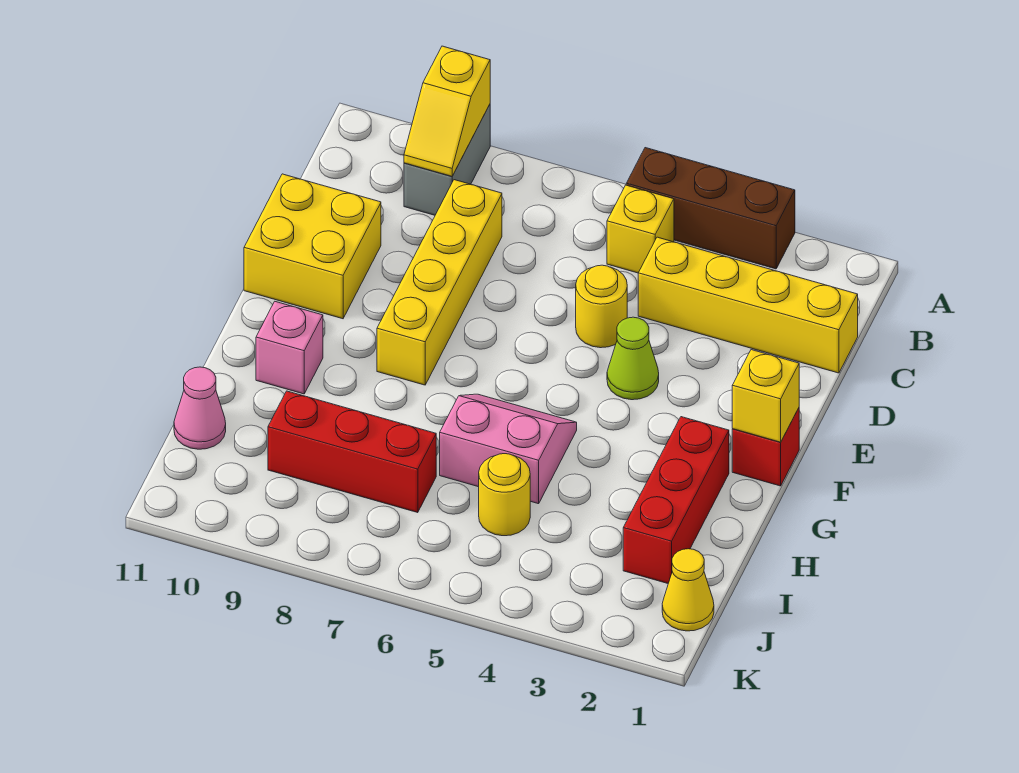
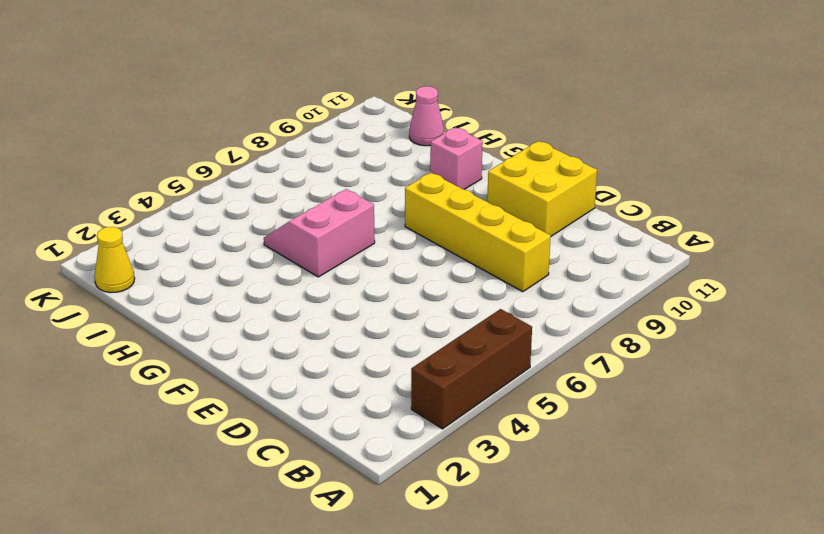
pink 2x2 slope [264,189,375,277] -> pink 2x2 slope turned to [440,394,577,504]
none -> grey 1x2 brick [404,105,490,215]
none -> yellow 1x1 brick [607,185,674,273]
none -> yellow 1x4 brick [638,237,858,373]

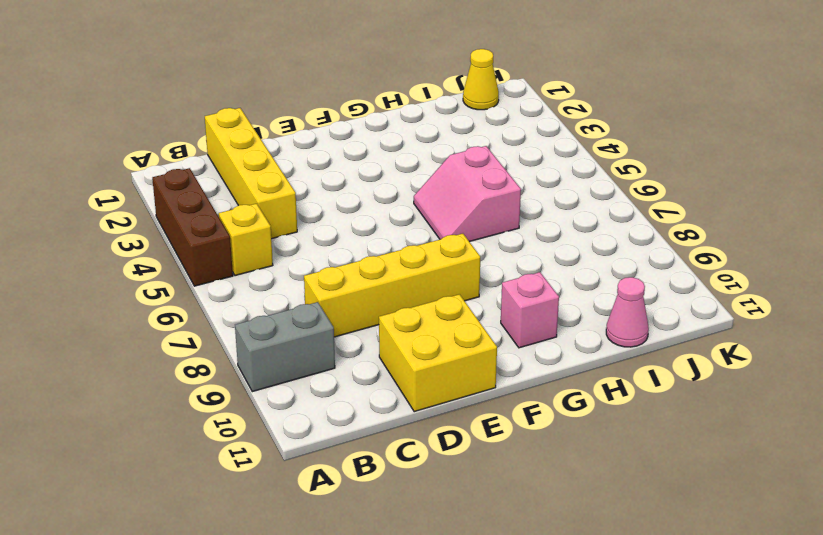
none -> yellow 1x1 round brick [576,265,627,348]
none -> lime 1x1 cone [607,317,659,400]
none -> red 1x1 brick [732,408,799,486]

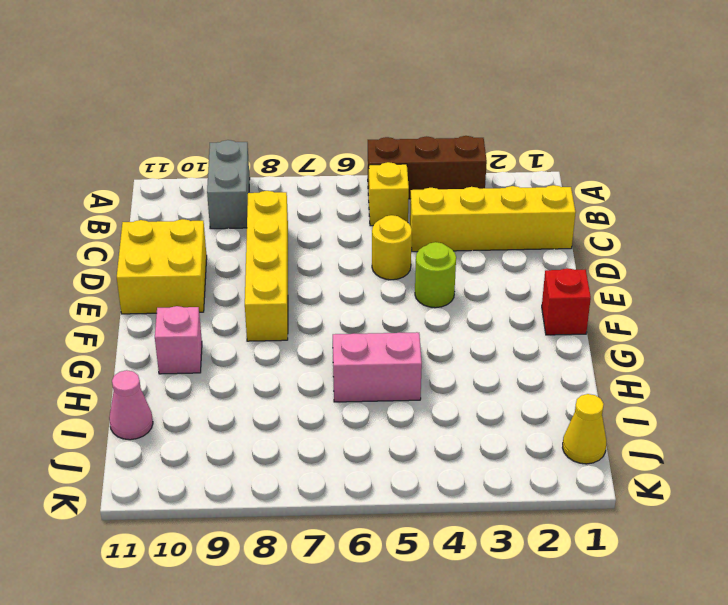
lime 1x1 round brick [415,242,456,308] -> lime 1x1 cone [607,317,659,400]
none -> red 1x3 brick [623,417,729,583]
none -> yellow 1x1 round brick [479,454,530,536]
none -> red 1x3 brick [268,391,436,513]

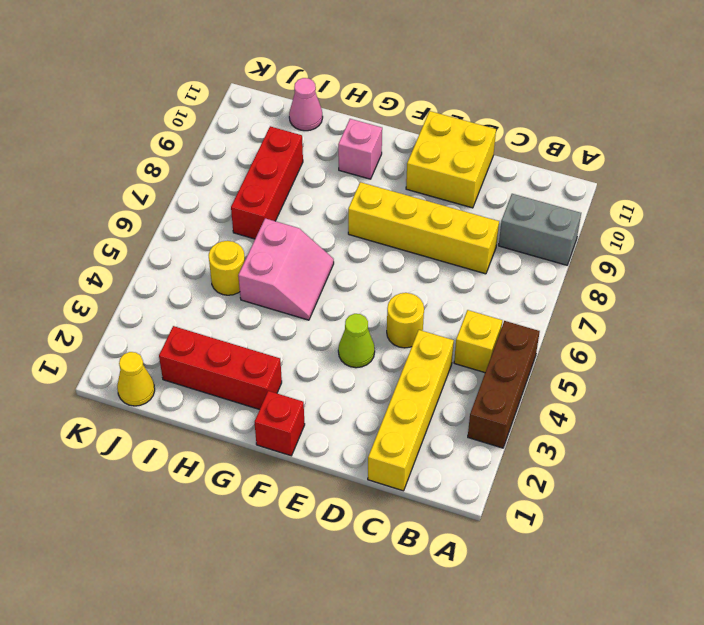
none -> yellow 1x2 slope [404,46,490,176]
none -> yellow 1x1 brick [732,350,799,442]

